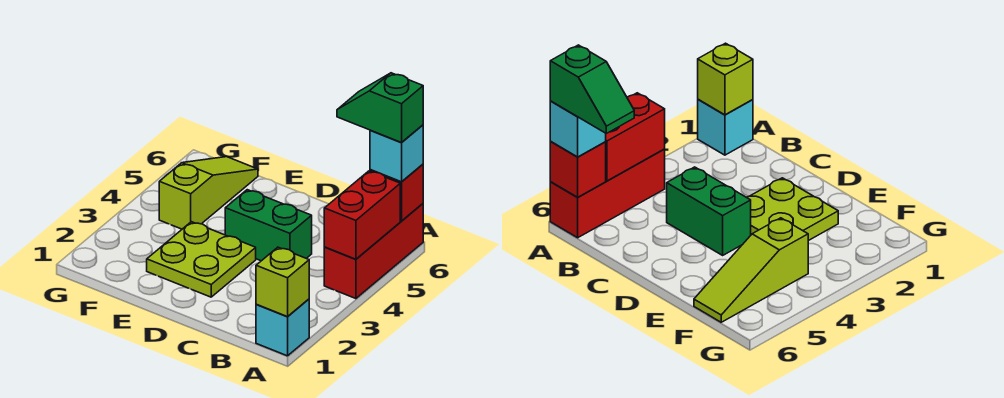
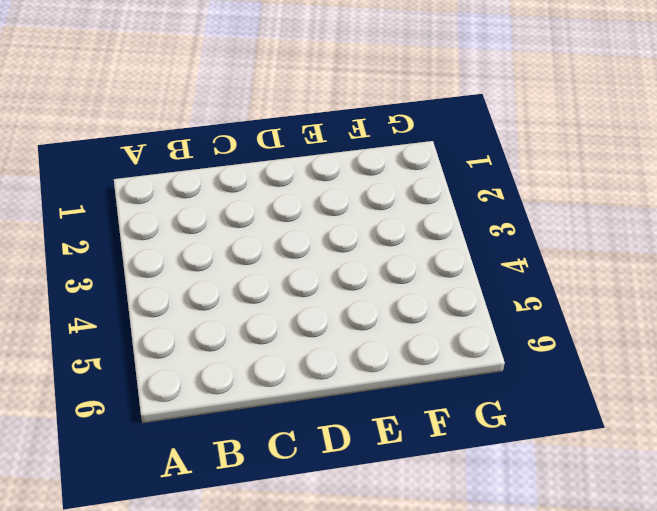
none -> cyan 1x1 brick [256,299,309,356]
none -> red 1x3 brick [324,204,423,299]

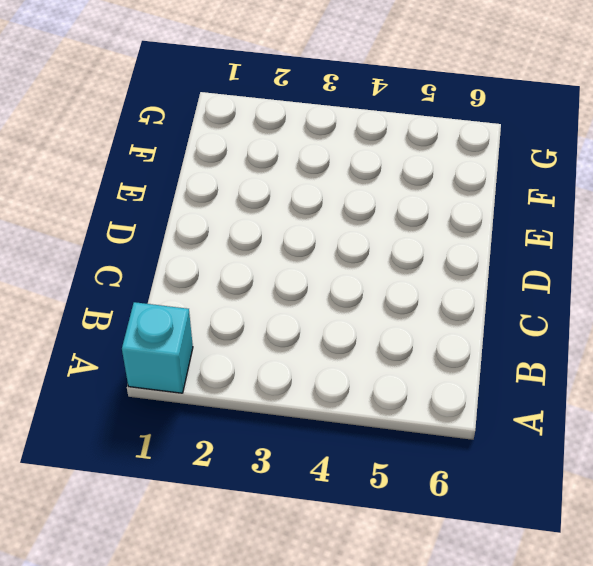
none -> red 1x3 brick [324,204,423,299]
none -> green 1x2 brick [225,190,312,261]

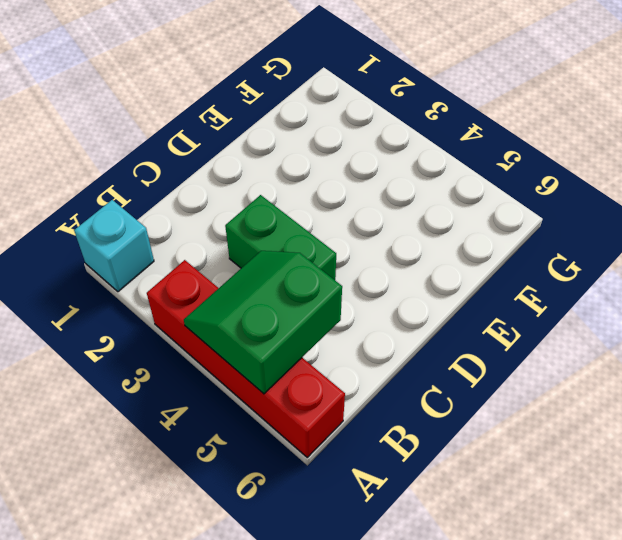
red 1x4 brick [147,260,345,457] -> red 1x3 brick [324,204,423,299]
green 2x2 slope [184,251,342,394] -> red 1x2 brick [324,171,400,259]
green 1x2 brick [225,195,336,280] -> green 1x2 brick turned to [225,190,312,261]
none -> lime 2x2 plate [147,222,256,297]
none -> lime 1x3 slope [159,157,258,229]

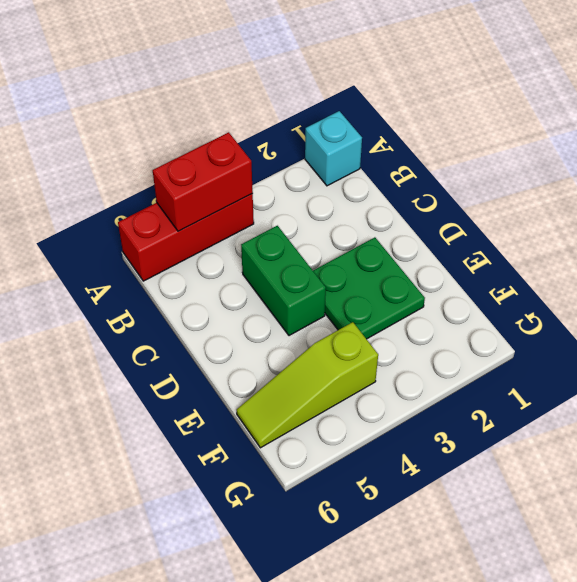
green 2x2 plate [313,237,425,339] -> lime 2x2 plate [147,222,256,297]
none -> lime 1x1 brick [256,247,309,317]
none -> red 1x1 brick [370,164,423,221]

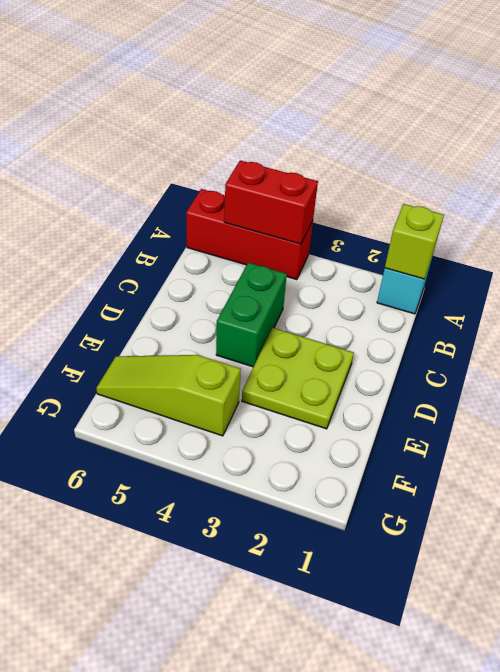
none -> red 1x1 brick [370,164,423,221]
none -> cyan 1x1 brick [370,125,423,182]

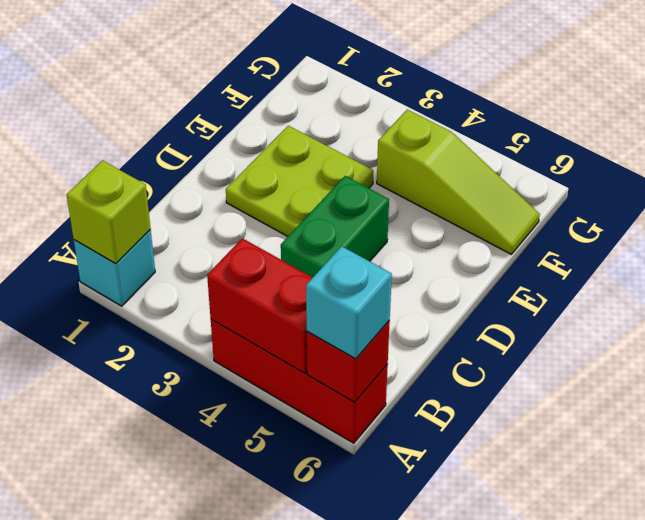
none -> green 1x2 slope [337,73,423,143]

